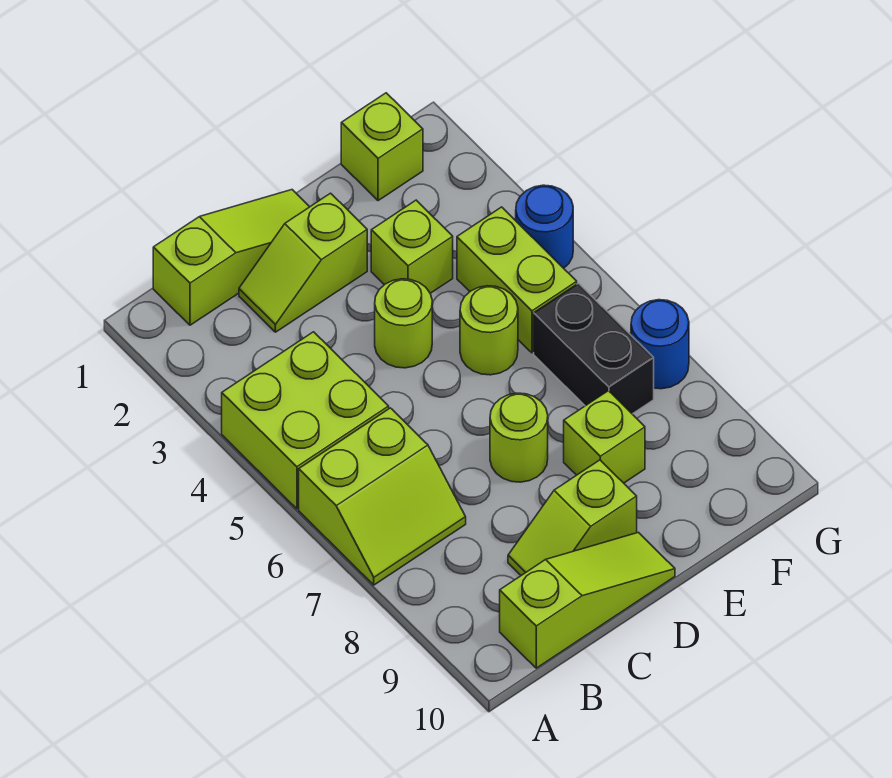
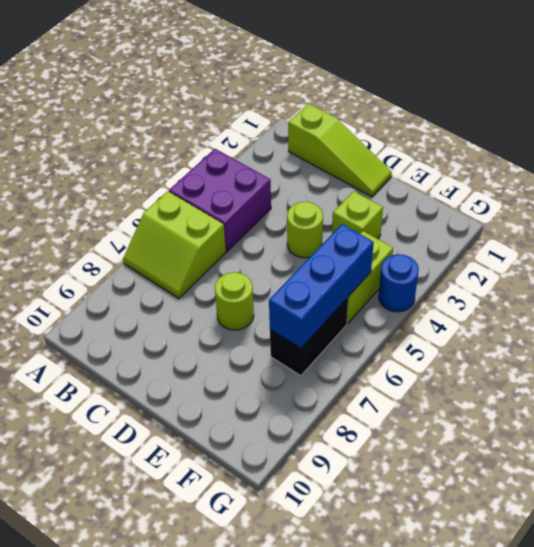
purple 2x2 brick [169,149,271,251] -> lime 2x2 brick [222,332,389,509]
blue 1x3 brick [269,224,374,348] -> none
none -> lime 1x3 slope [500,532,675,668]
none -> lime 1x2 slope [239,193,367,332]
none -> lime 1x2 slope [508,460,637,575]

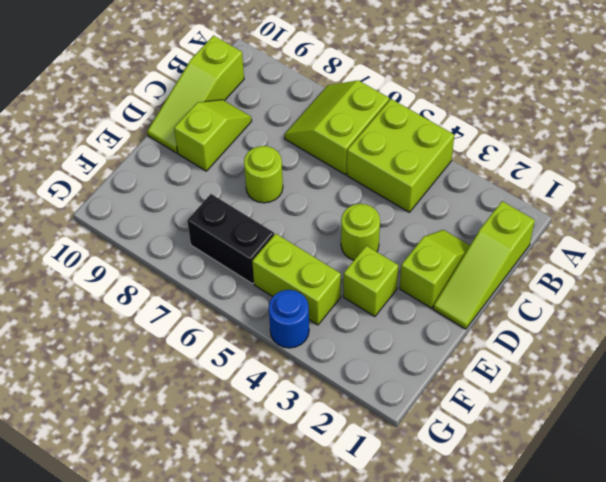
none -> lime 1x1 round brick [460,286,518,375]
none -> lime 1x1 brick [564,391,645,483]
none -> lime 1x1 brick [341,93,423,201]

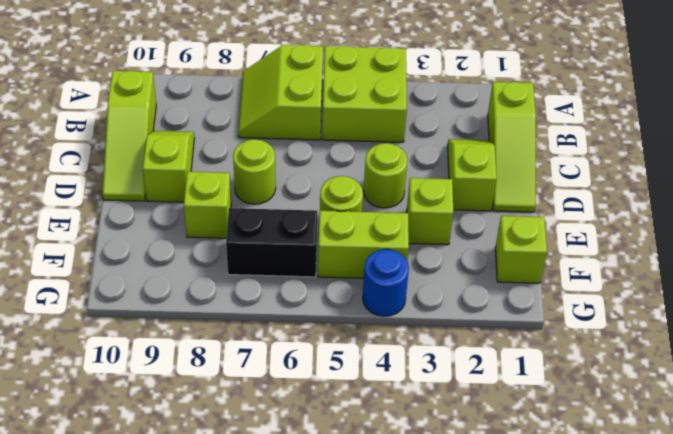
none -> blue 1x1 round brick [631,300,689,389]

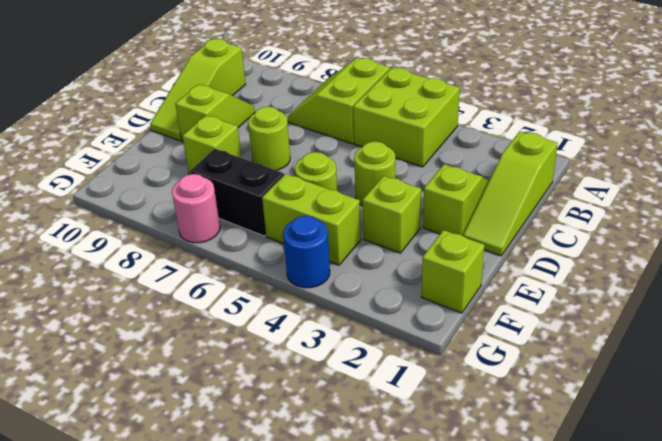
pink 1x1 round brick [172,174,220,243] -> blue 1x1 round brick [631,300,689,389]

